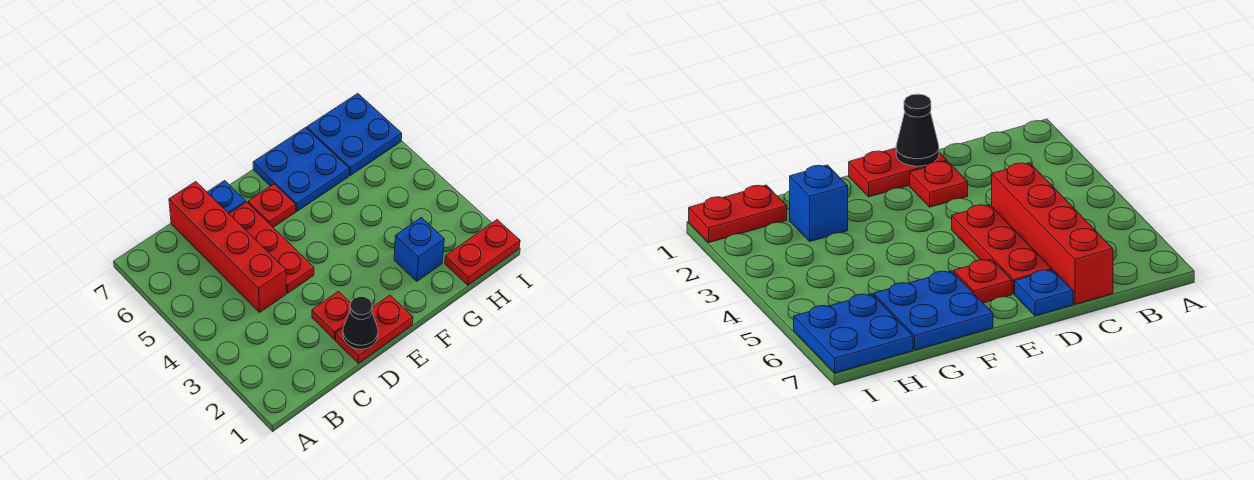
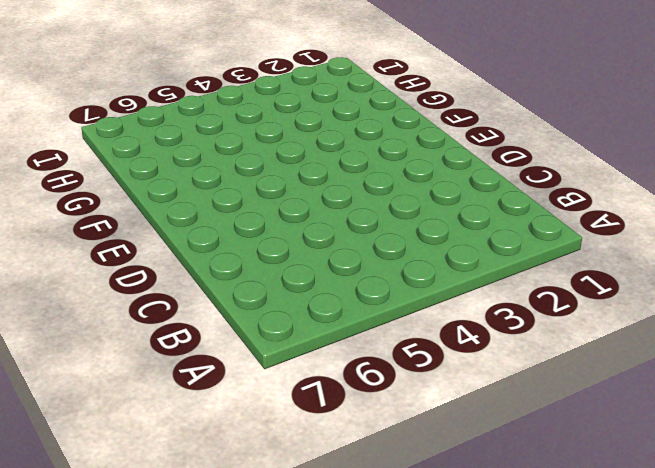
none -> red 1x4 brick [169,181,286,312]
none -> red 1x2 plate [336,295,413,363]

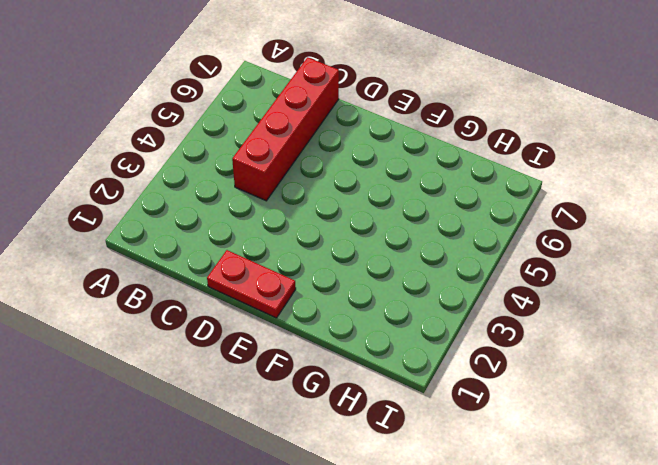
none -> red 1x1 plate [312,291,351,340]
none -> red 1x3 plate [229,202,314,293]

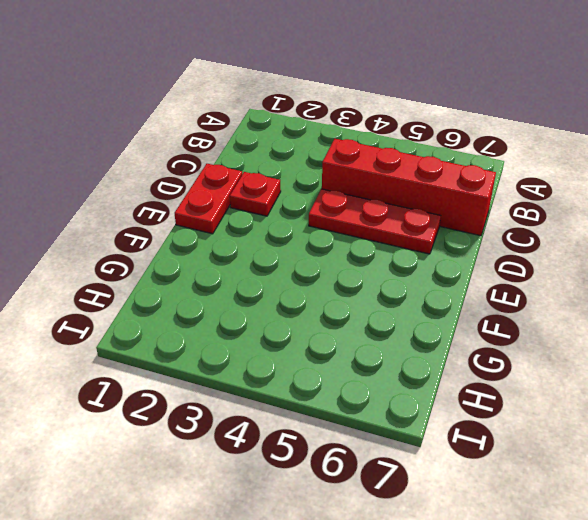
none -> blue 1x1 plate [207,181,246,213]
none -> red 1x1 plate [248,184,296,227]

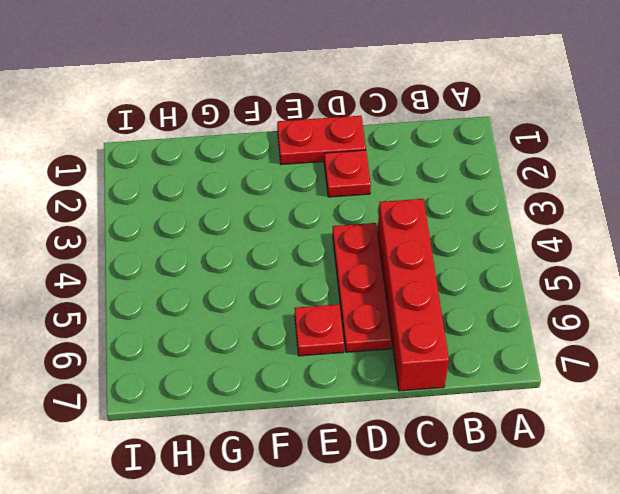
none -> blue 1x1 plate [207,181,246,213]
none -> blue 2x2 plate [253,128,349,211]

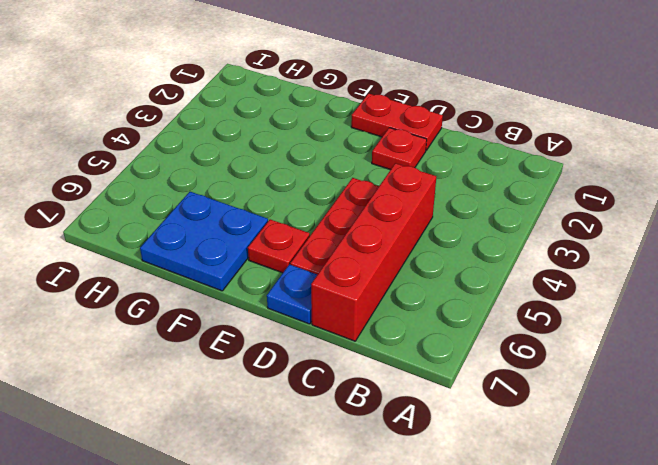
none -> blue 1x1 brick [394,218,444,281]
none -> red 1x2 plate [445,220,520,285]

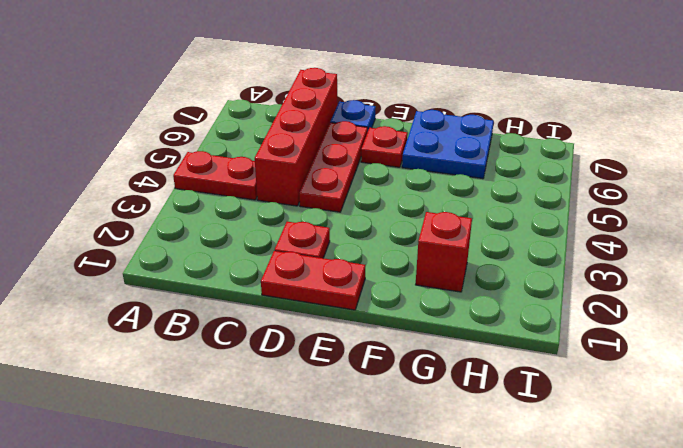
red 1x2 plate [173,151,257,200] -> red 1x2 plate moved to [445,220,520,285]
red 1x1 brick [416,212,472,292] -> blue 1x1 brick [394,218,444,281]
none -> blue 2x2 plate [307,93,402,175]
none -> black 1x1 cone [343,297,378,349]

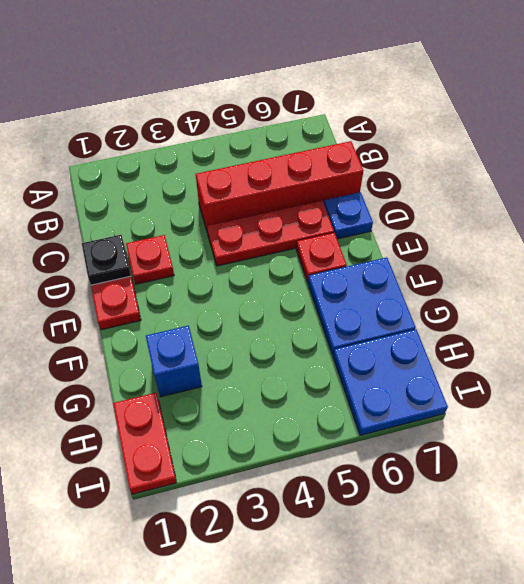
black 1x1 plate [82,235,131,285] -> black 1x1 cone [343,297,378,349]

